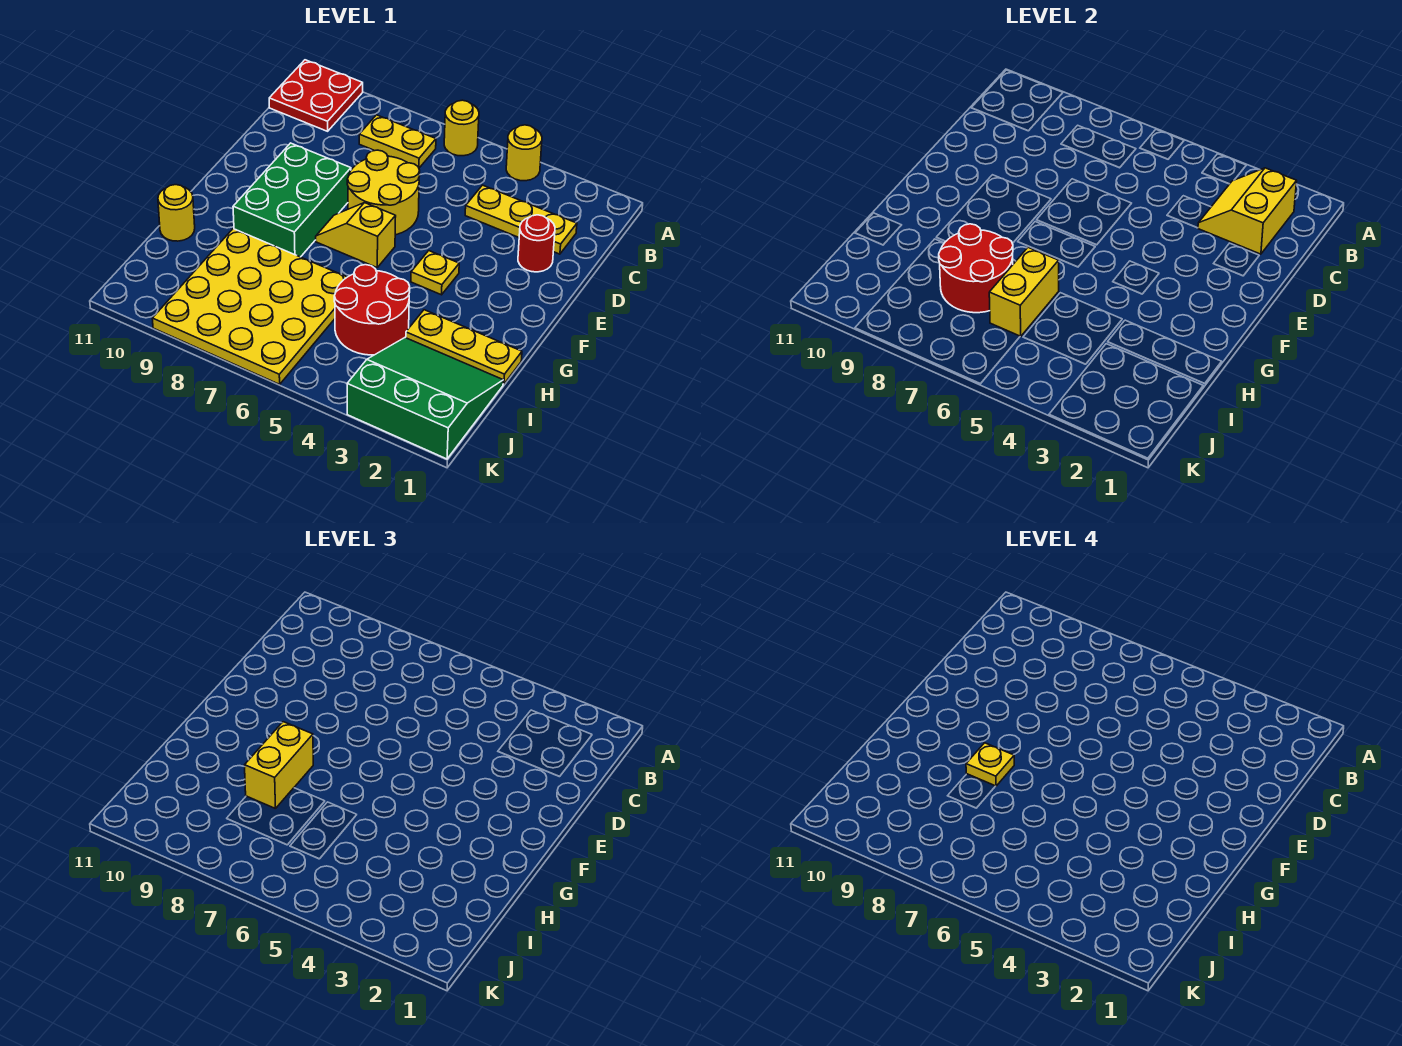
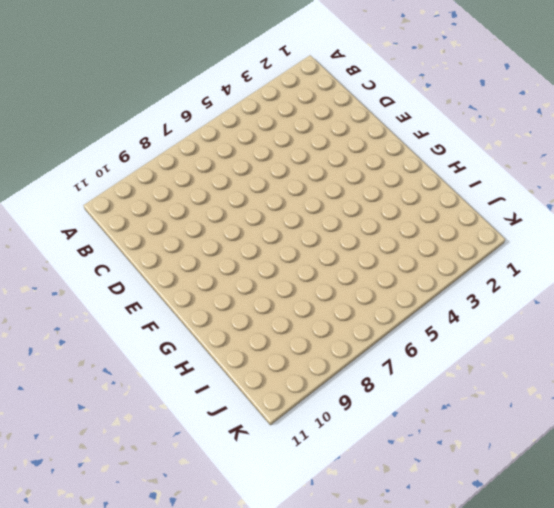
none -> yellow 1x1 round brick [506,125,542,181]
none -> yellow 1x1 round brick [444,100,479,156]
none -> red 2x2 plate [269,60,363,131]

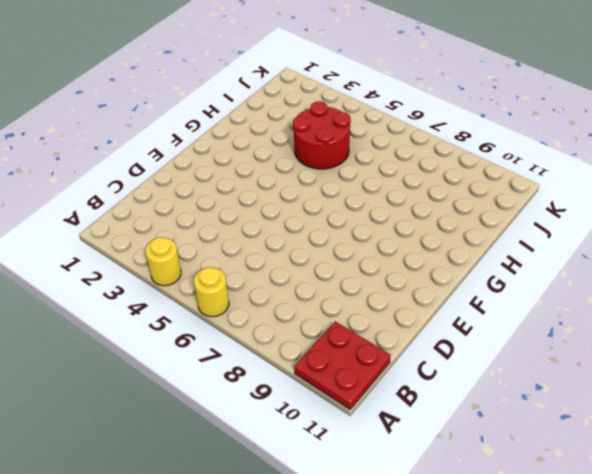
none -> yellow 1x2 plate [359,115,436,168]
none -> yellow 1x3 plate [465,185,577,254]
none -> red 1x1 round brick [518,215,555,272]

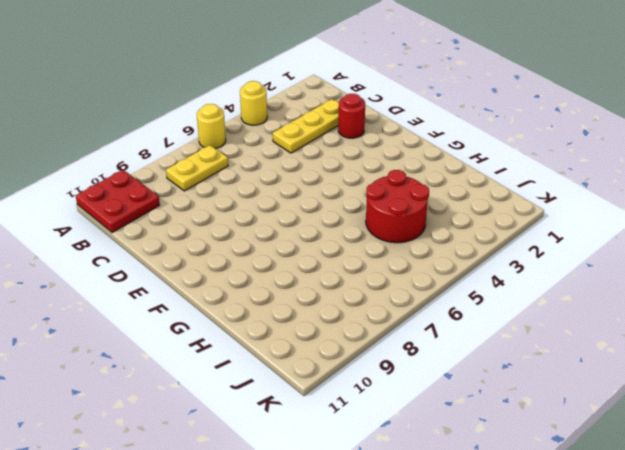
none -> yellow 2x2 round brick [347,150,420,235]
none -> green 2x3 brick [233,143,351,257]
none -> yellow 1x1 plate [411,251,459,295]

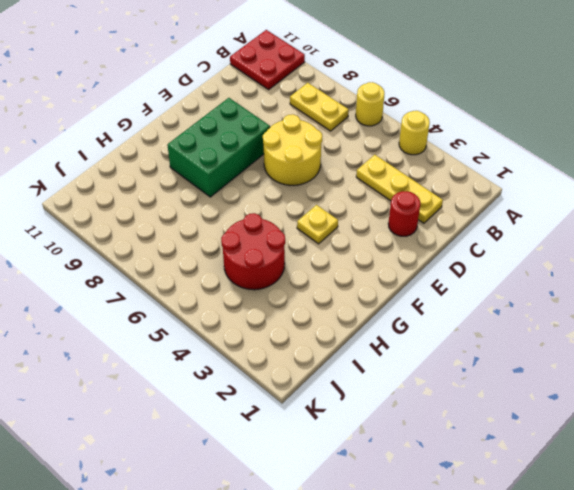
none -> yellow 1x2 slope [316,203,396,268]
none -> yellow 1x3 plate [406,310,522,384]
none -> yellow 4x4 plate [152,229,347,384]

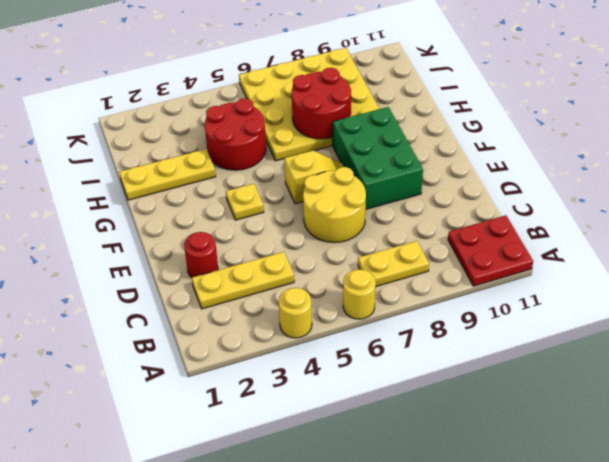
none -> yellow 1x1 round brick [158,185,195,241]
none -> green 3x3 slope [347,338,503,459]
none -> yellow 2x2 slope [1198,168,1297,254]

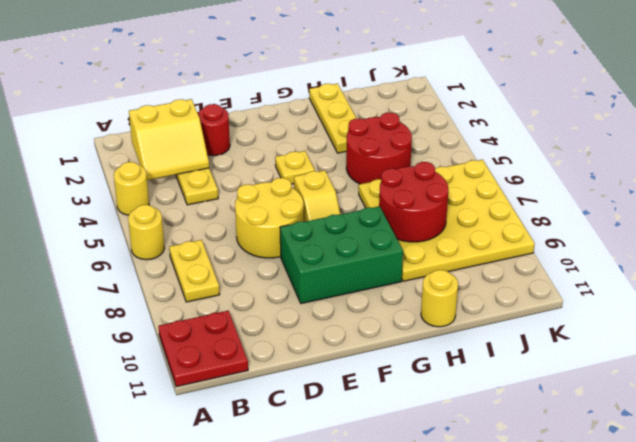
none -> green 3x3 slope [347,338,503,459]
none -> yellow 1x2 brick [989,247,1059,337]
none -> yellow 1x2 brick [245,722,313,809]

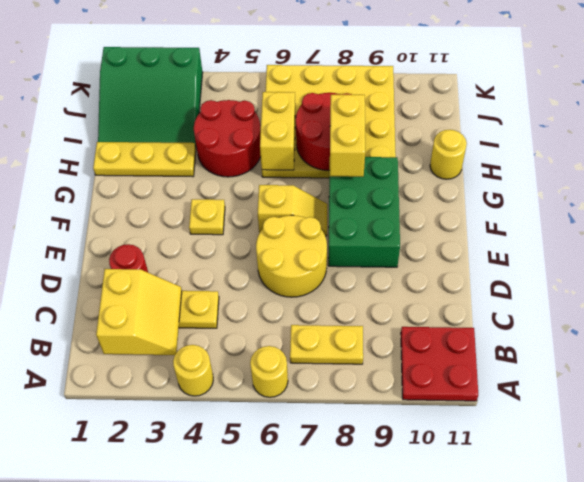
none -> yellow 1x1 plate [966,743,1014,786]

